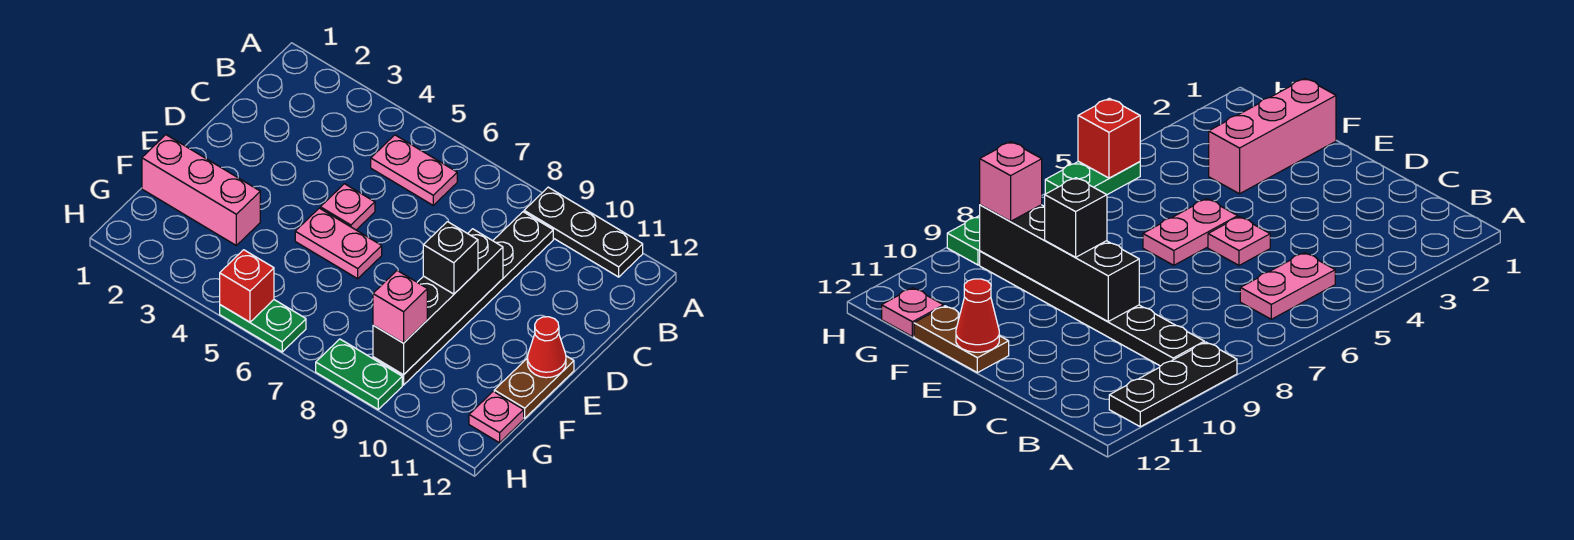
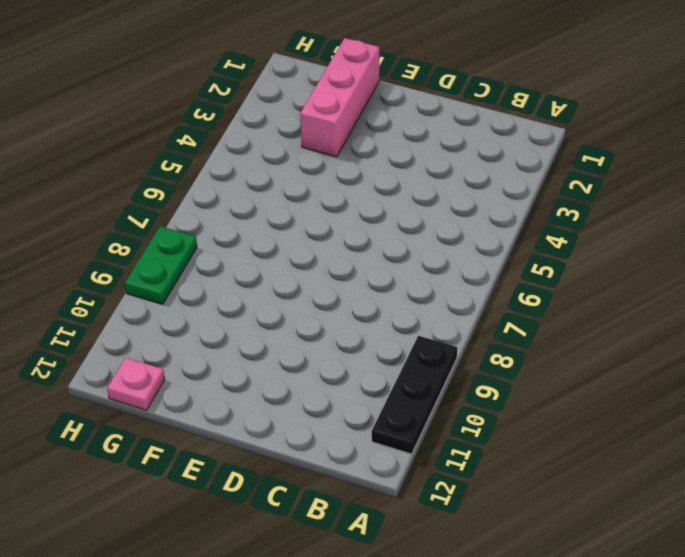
none -> pink 1x2 plate [371,135,457,205]
none -> black 1x6 plate [373,212,553,385]
none -> pink 1x1 plate [320,184,375,230]

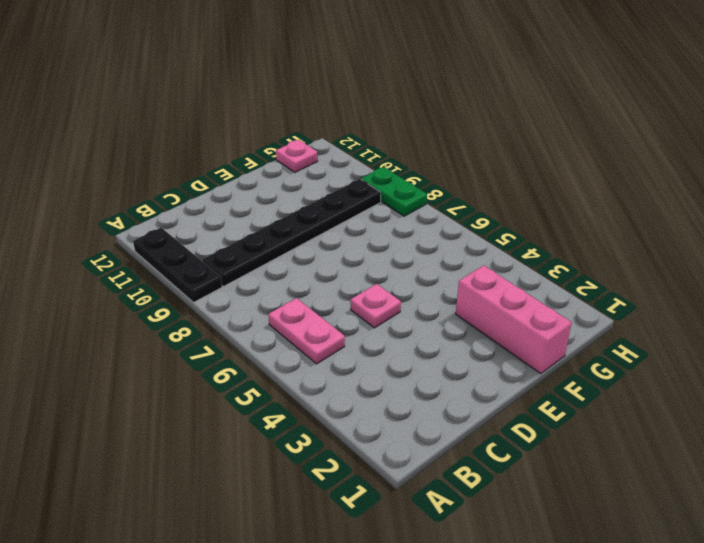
none -> pink 1x2 plate [295,208,382,279]
none -> brown 1x2 plate [494,356,574,418]
none -> green 1x2 plate [220,300,306,352]

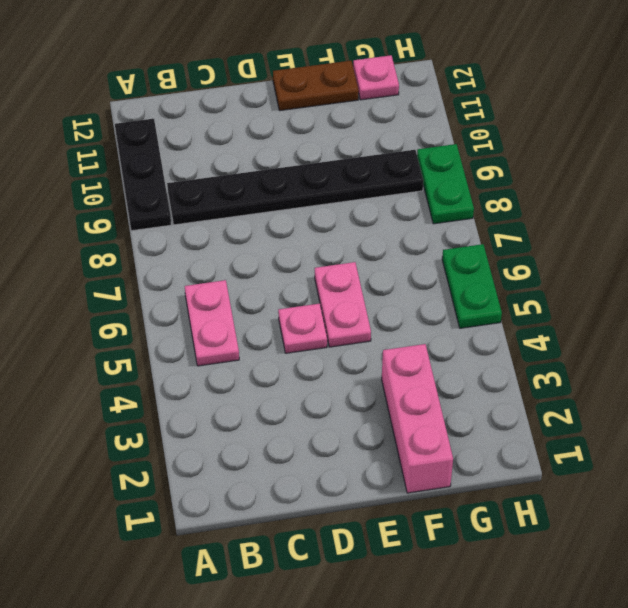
none -> black 1x4 brick [373,229,503,375]
none -> red 1x1 cone [527,317,566,378]
none -> red 1x1 brick [220,250,274,322]

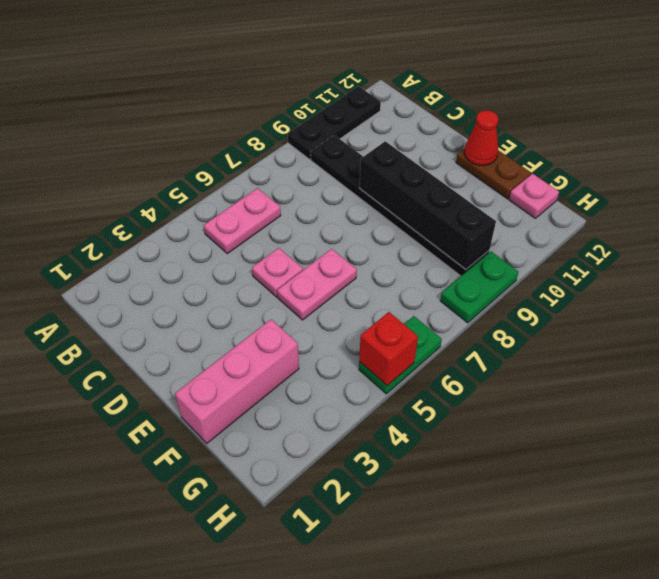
none -> black 1x1 brick [423,222,478,294]
none -> pink 1x1 brick [373,271,427,343]

